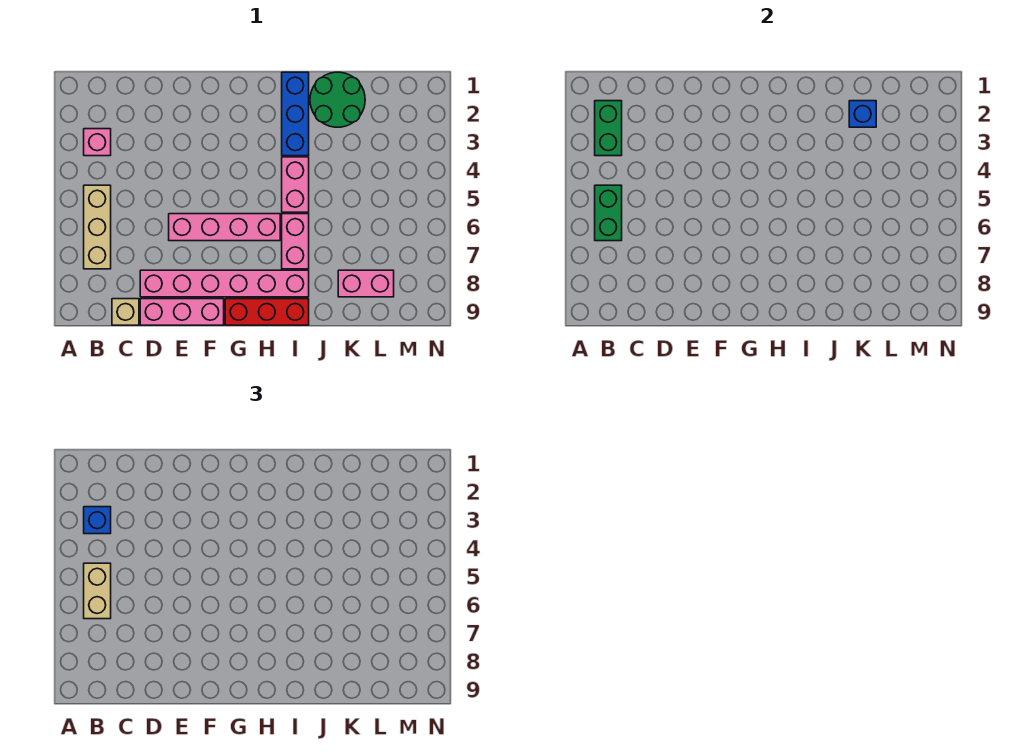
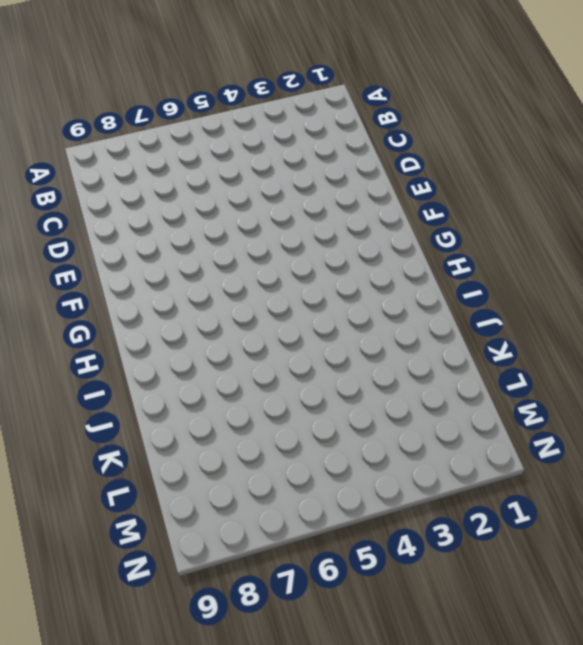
none -> pink 1x1 brick [84,129,111,156]
none -> tan 1x3 brick [84,185,111,269]
none -> tan 1x1 brick [112,299,139,325]

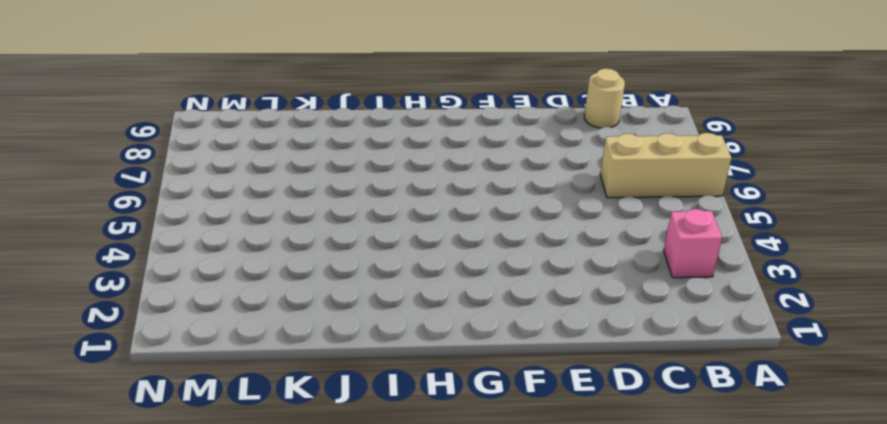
tan 1x3 brick [600,133,732,198] -> tan 1x3 brick turned to [84,185,111,269]
tan 1x1 round brick [584,69,625,128] -> tan 1x1 brick [112,299,139,325]
none -> pink 1x6 brick [140,270,309,297]
none -> pink 1x3 brick [140,299,224,325]
none -> pink 1x4 brick [169,214,280,241]

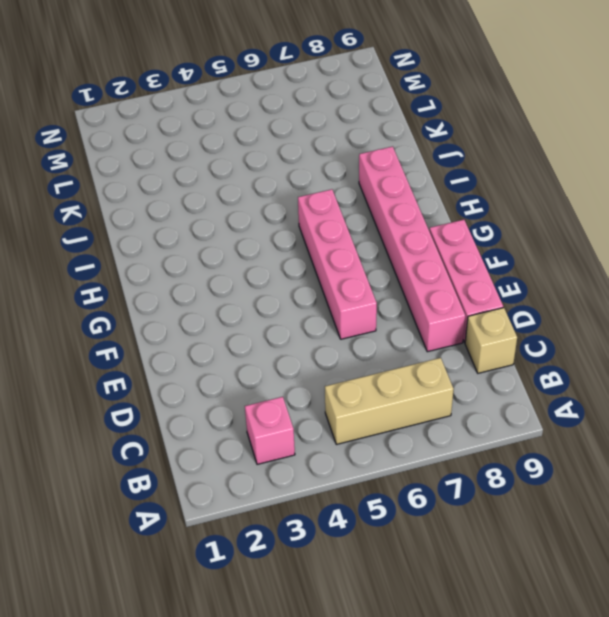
none -> red 1x3 brick [225,299,309,325]
none -> blue 1x3 brick [282,72,309,156]
none -> pink 1x2 brick [282,157,309,212]

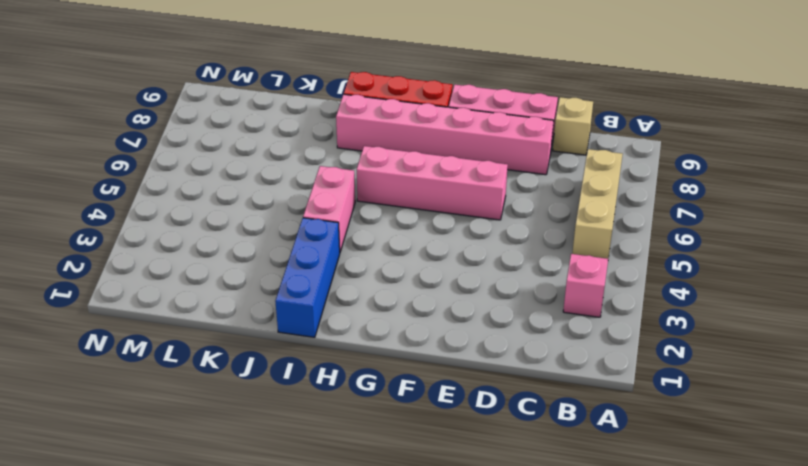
none -> pink 1x2 brick [282,214,309,269]
none -> green 2x2 round brick [310,72,365,127]
none -> pink 1x2 brick [338,270,394,297]

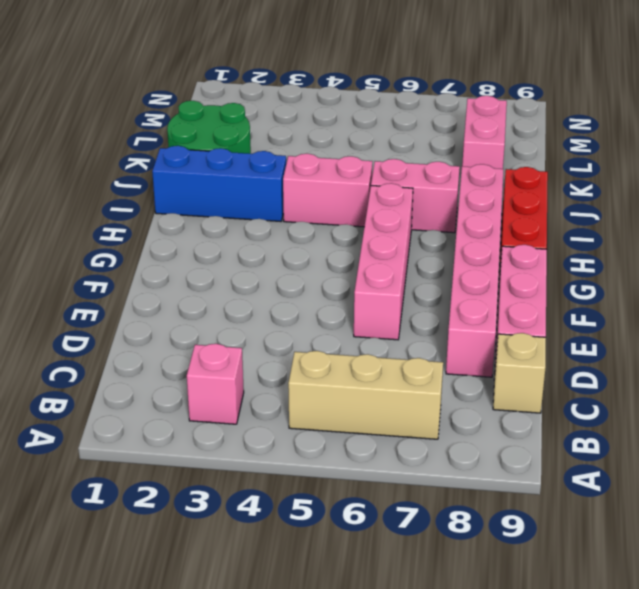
none -> green 1x2 brick [595,101,622,156]
none -> green 1x2 brick [595,185,622,241]
none -> blue 1x1 brick [849,101,876,127]

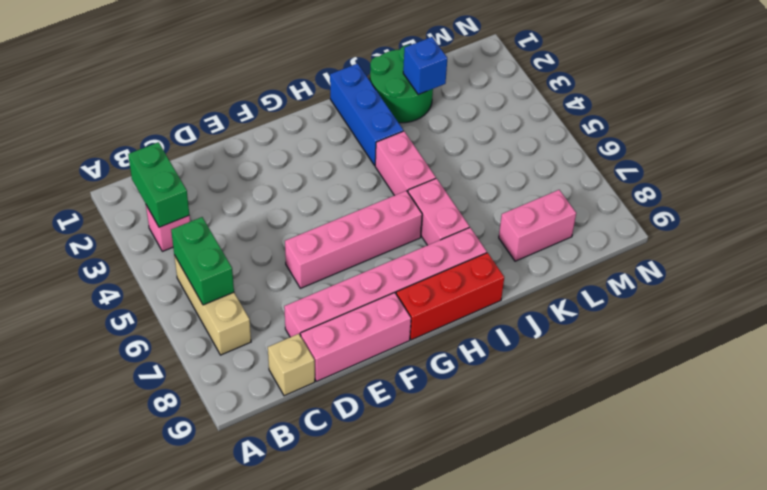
none -> blue 1x1 brick [84,507,111,534]
none -> tan 1x2 brick [84,563,111,619]

